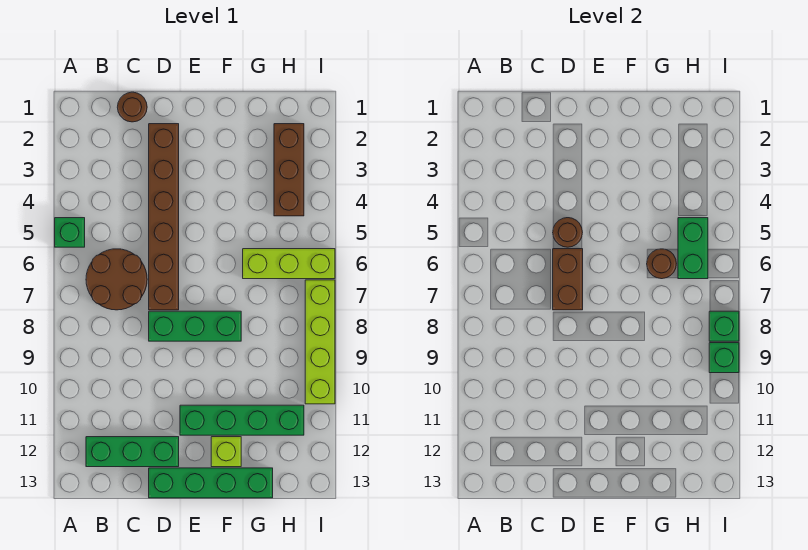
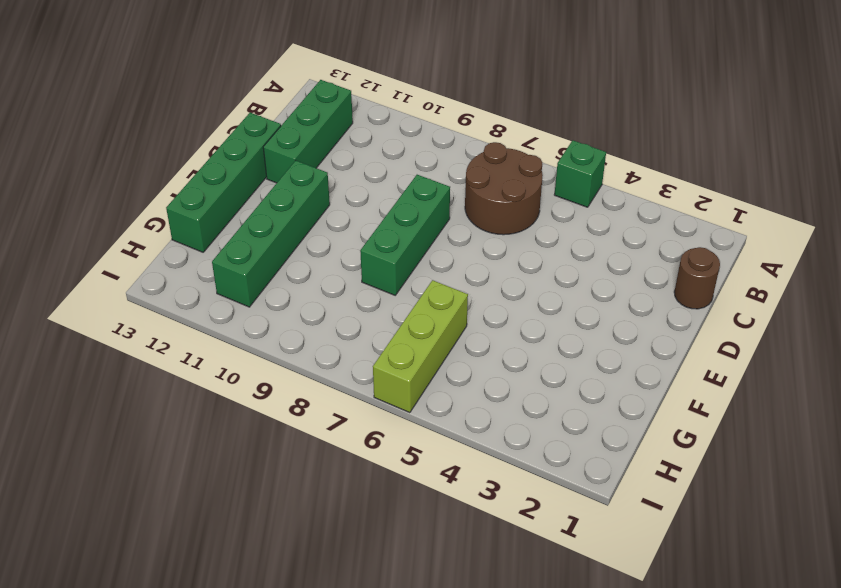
none -> brown 1x6 brick [149,124,179,310]
none -> lime 1x1 brick [211,437,241,467]
none -> brown 1x3 brick [274,124,304,216]

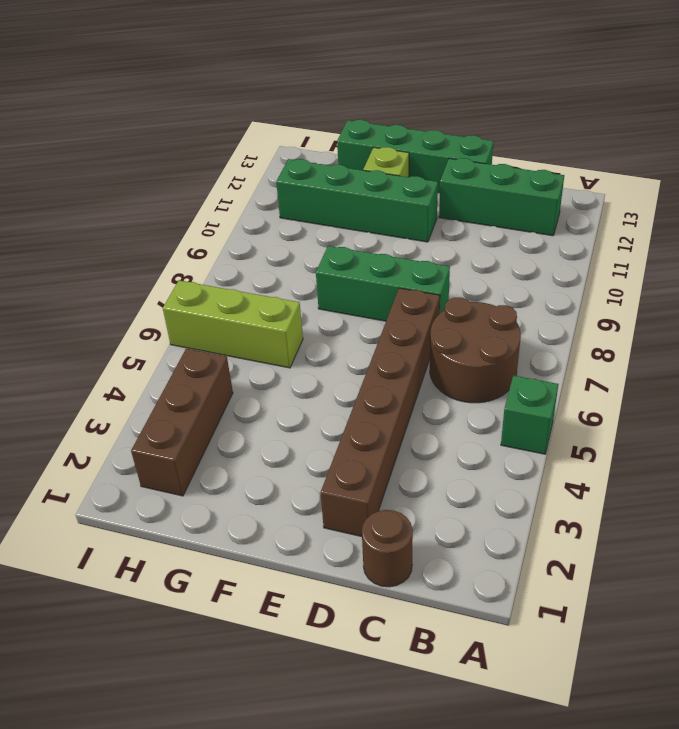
none -> lime 1x4 brick [305,280,335,404]
none -> brown 1x1 round brick [553,218,583,247]
none -> brown 1x2 brick [553,249,583,310]

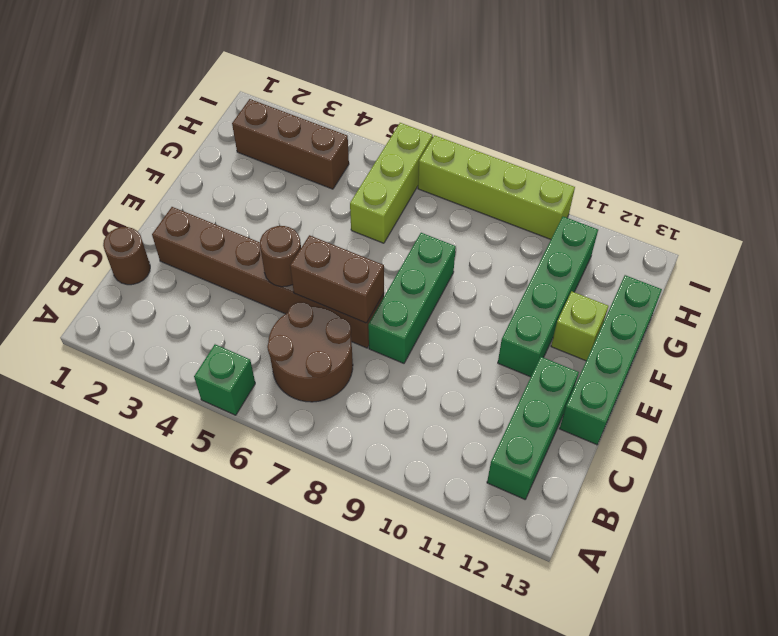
none -> brown 1x1 round brick [647,249,676,279]
none -> green 1x2 brick [678,218,708,279]
none -> green 1x1 brick [709,311,739,341]

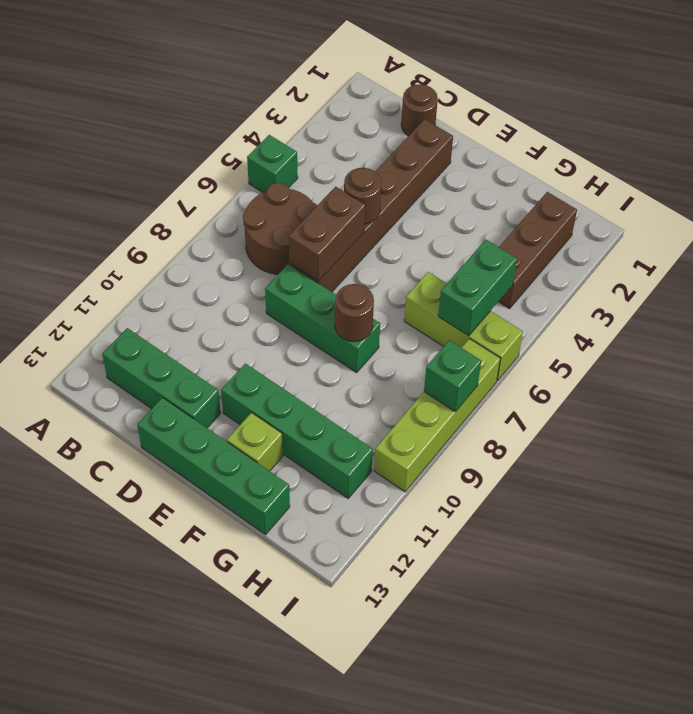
brown 1x1 round brick [335,284,374,342] -> brown 1x1 round brick moved to [647,249,676,279]
none -> green 1x1 brick [709,343,739,373]

